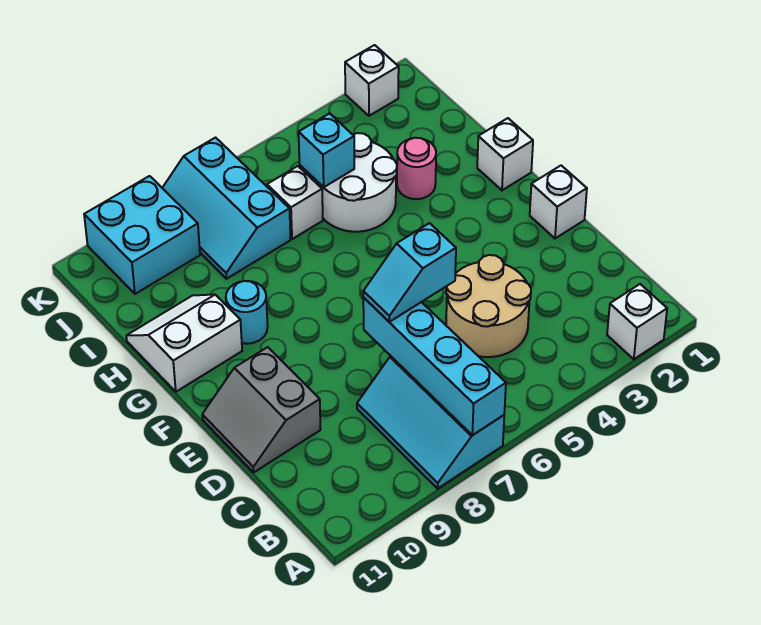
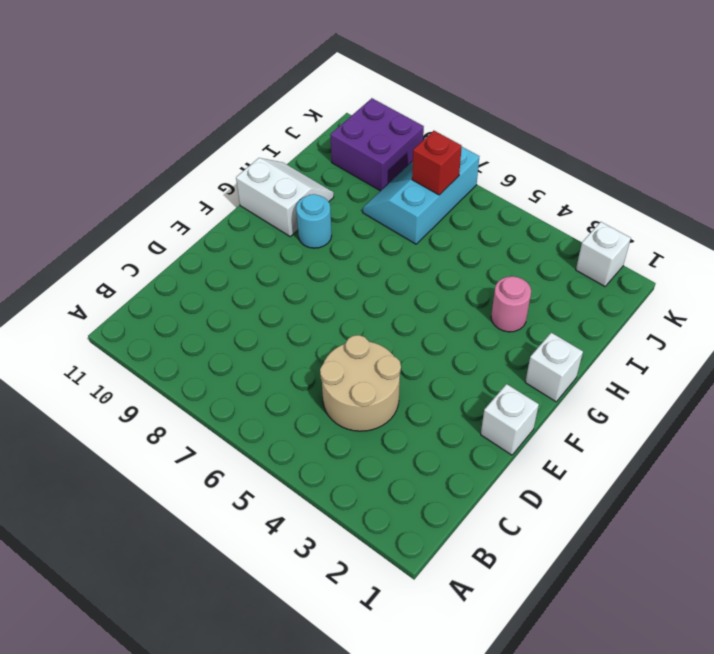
red 1x1 brick [412,131,462,195] -> none
purple 2x2 brick [330,98,424,191] -> cyan 2x2 brick [84,176,200,294]
none -> white 1x1 brick [607,284,667,359]
none -> cyan 2x3 slope [357,356,504,488]
none -> grey 2x2 slope [202,347,321,472]

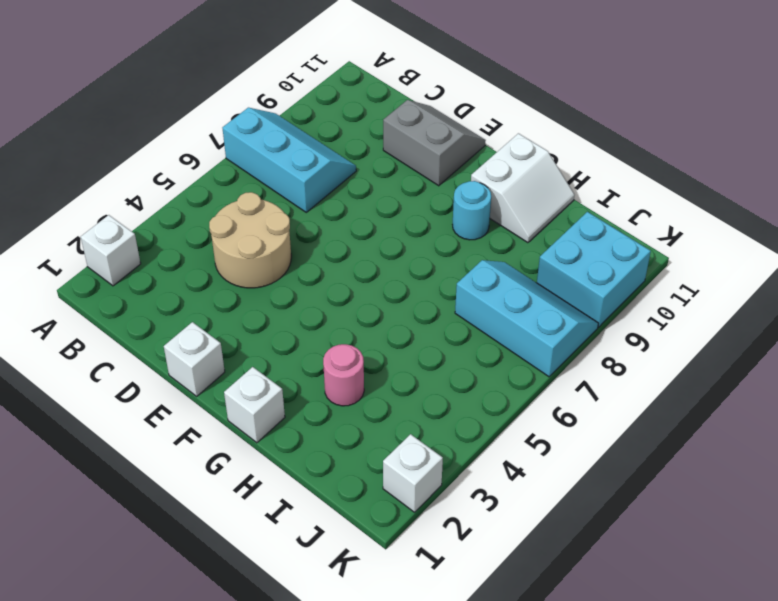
none -> white 2x2 round brick [316,133,397,232]
none -> white 1x1 brick [267,166,323,239]
none -> cyan 1x4 brick [363,298,506,435]

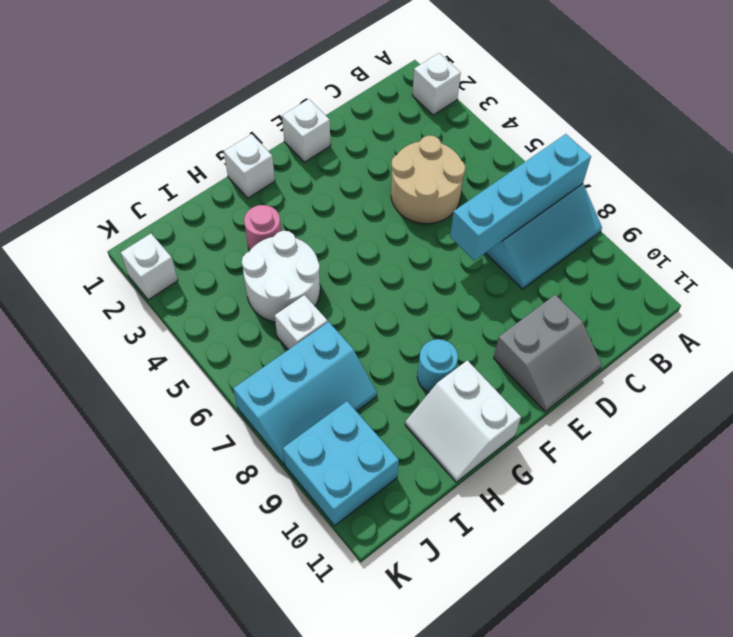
none -> cyan 1x1 brick [299,114,354,187]
none -> cyan 1x2 slope [363,223,456,322]

